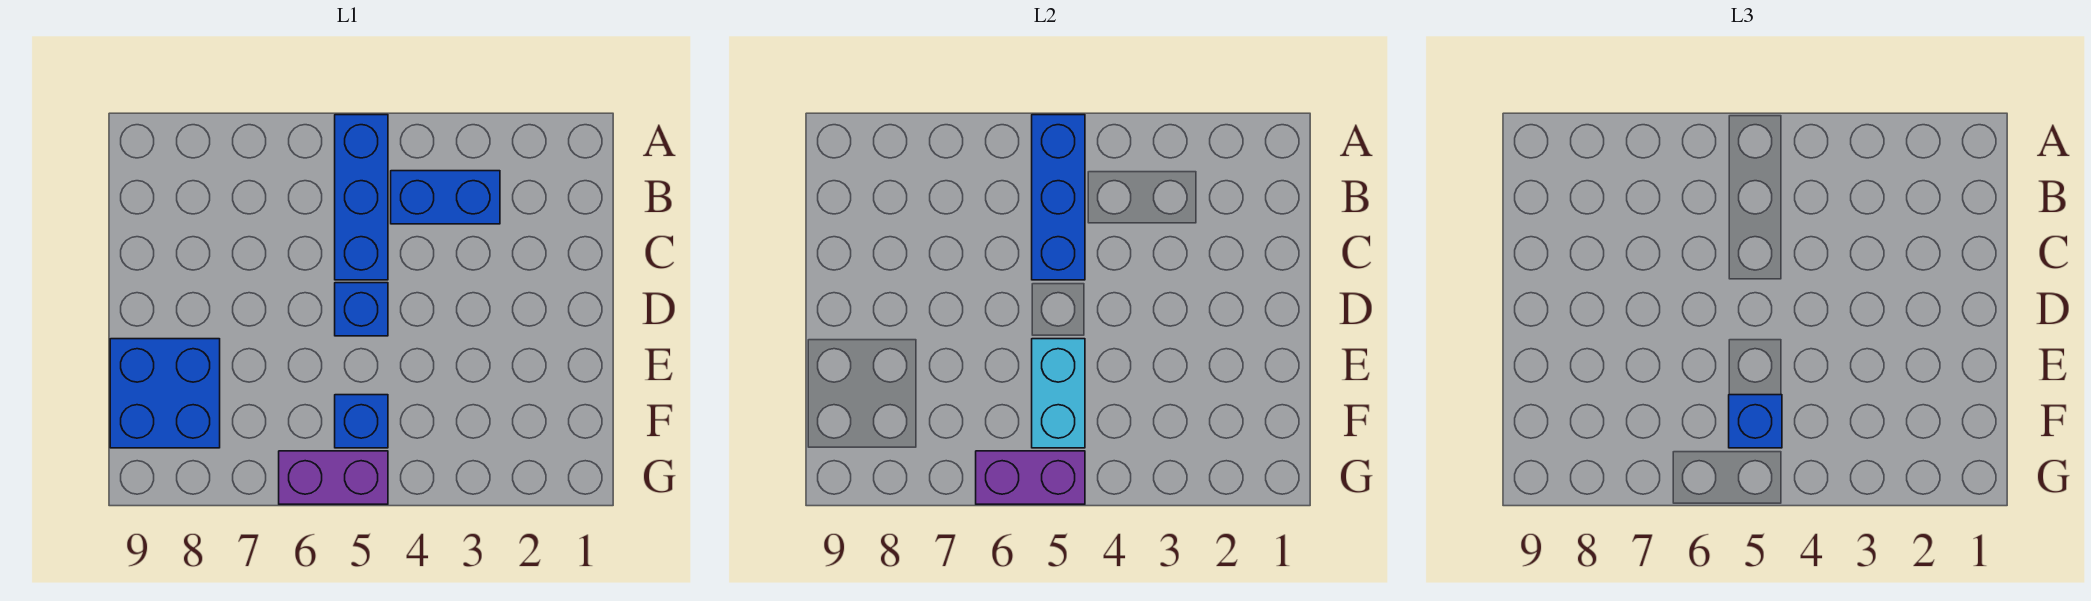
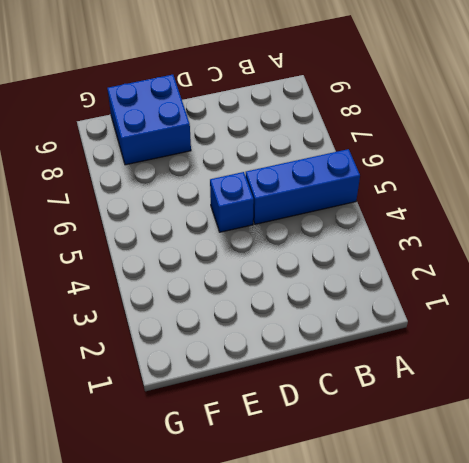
none -> blue 1x2 brick [391,171,500,224]
none -> blue 1x1 brick [335,395,388,448]

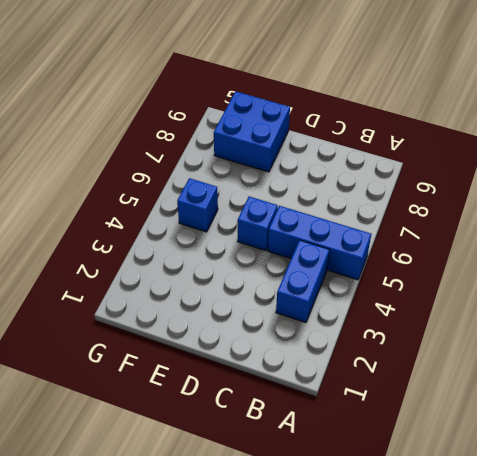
none -> purple 1x2 brick [279,451,388,504]
none -> blue 1x3 brick [1032,115,1085,280]

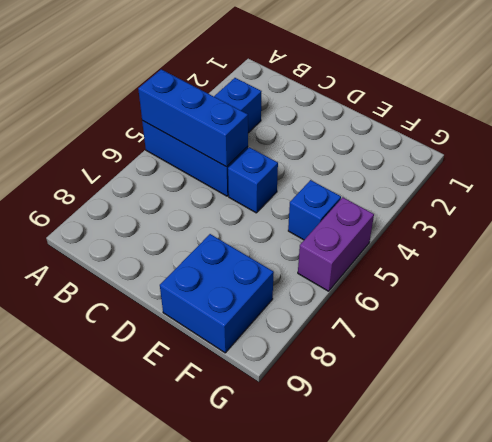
none -> cyan 1x2 brick [1032,339,1085,448]
none -> purple 1x2 brick [976,451,1085,504]

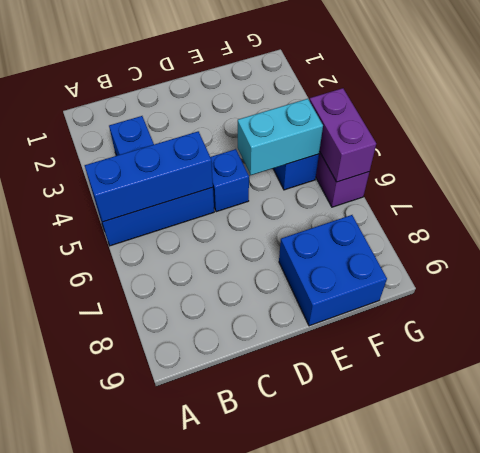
none -> blue 1x1 brick [1729,395,1782,448]

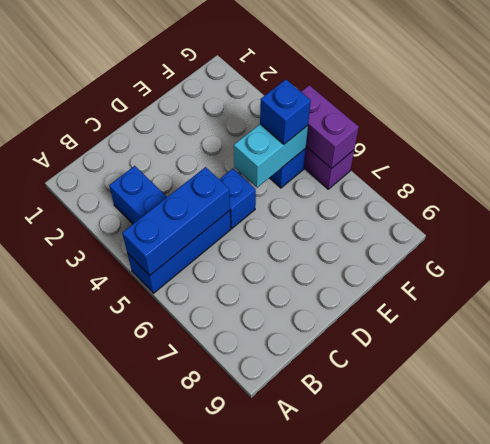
none -> blue 2x2 brick [110,339,220,448]

